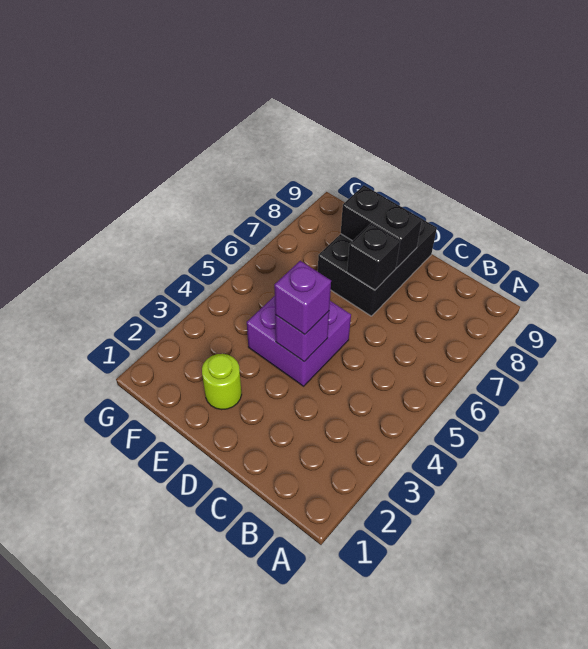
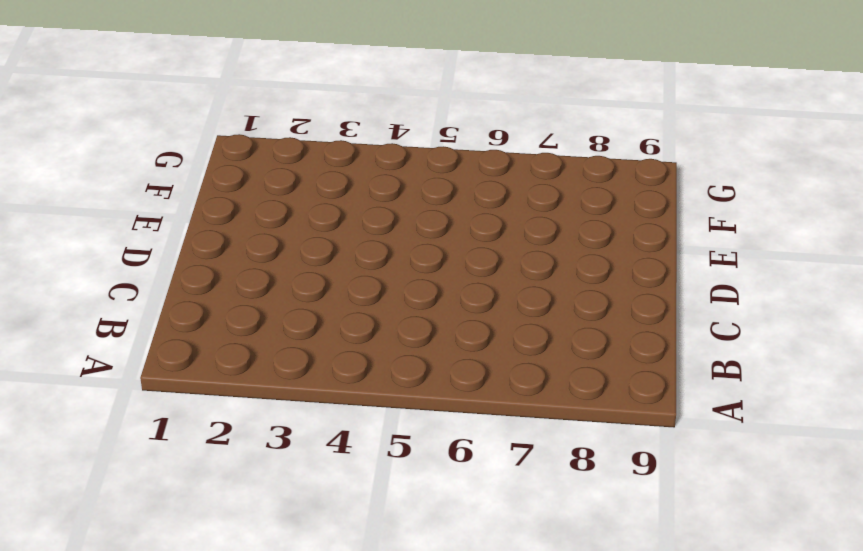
none -> purple 2x2 brick [247,296,351,386]
none -> black 2x3 brick [318,219,437,316]

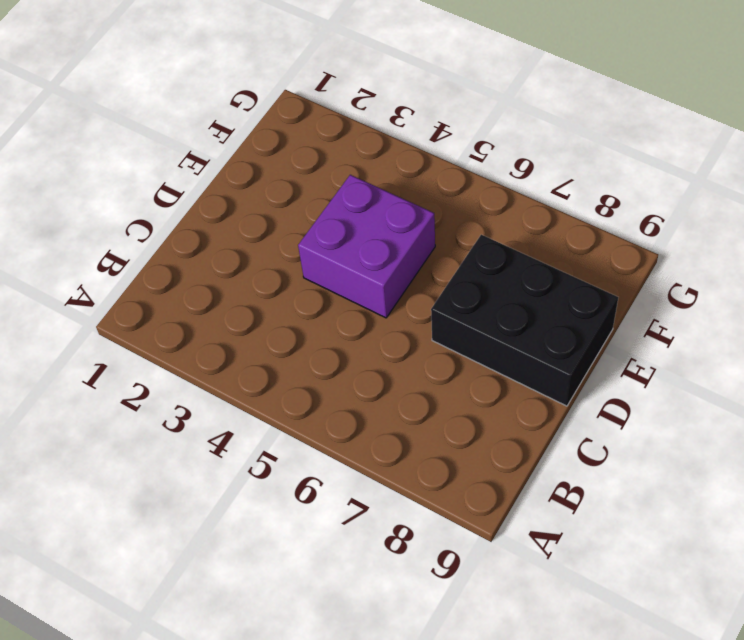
none -> lime 1x1 round brick [202,354,242,410]
none -> purple 1x1 brick [275,311,329,362]

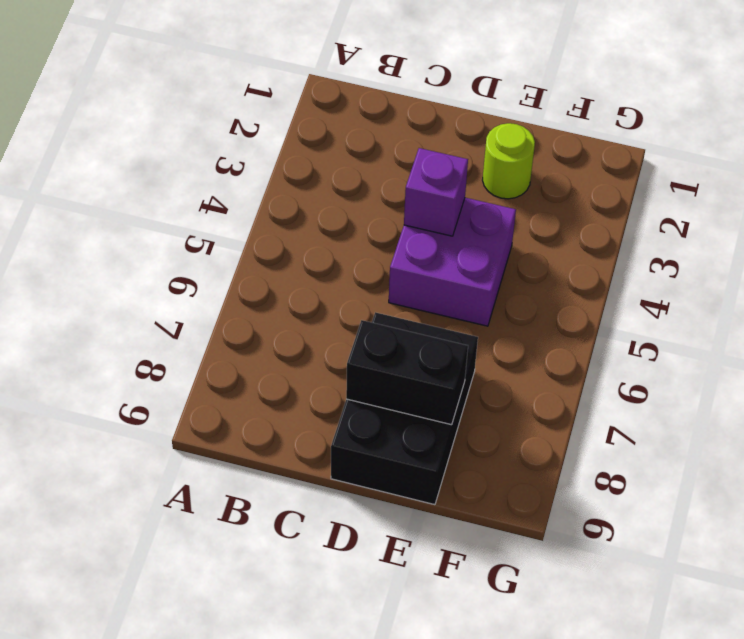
none -> black 1x1 brick [347,223,400,290]
none -> purple 1x1 brick [274,261,331,334]

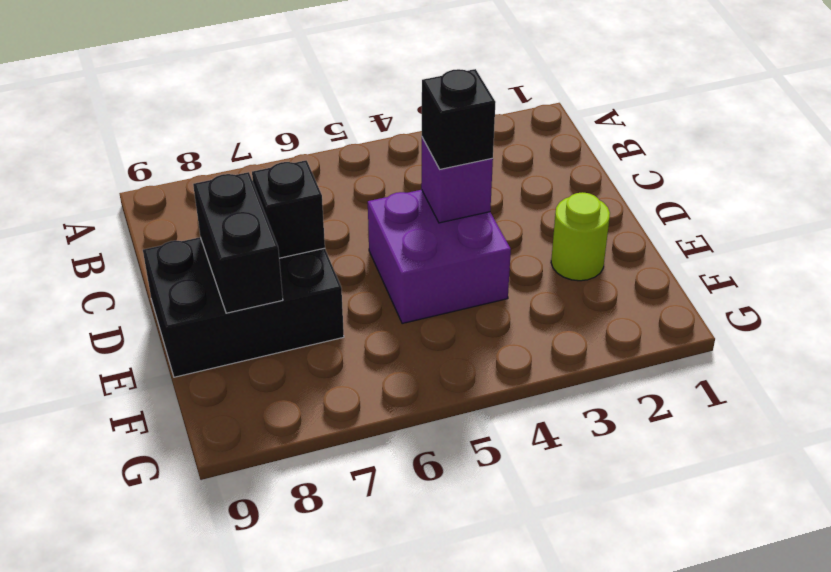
black 1x1 brick [422,69,496,169] -> purple 1x1 brick [274,261,331,334]

